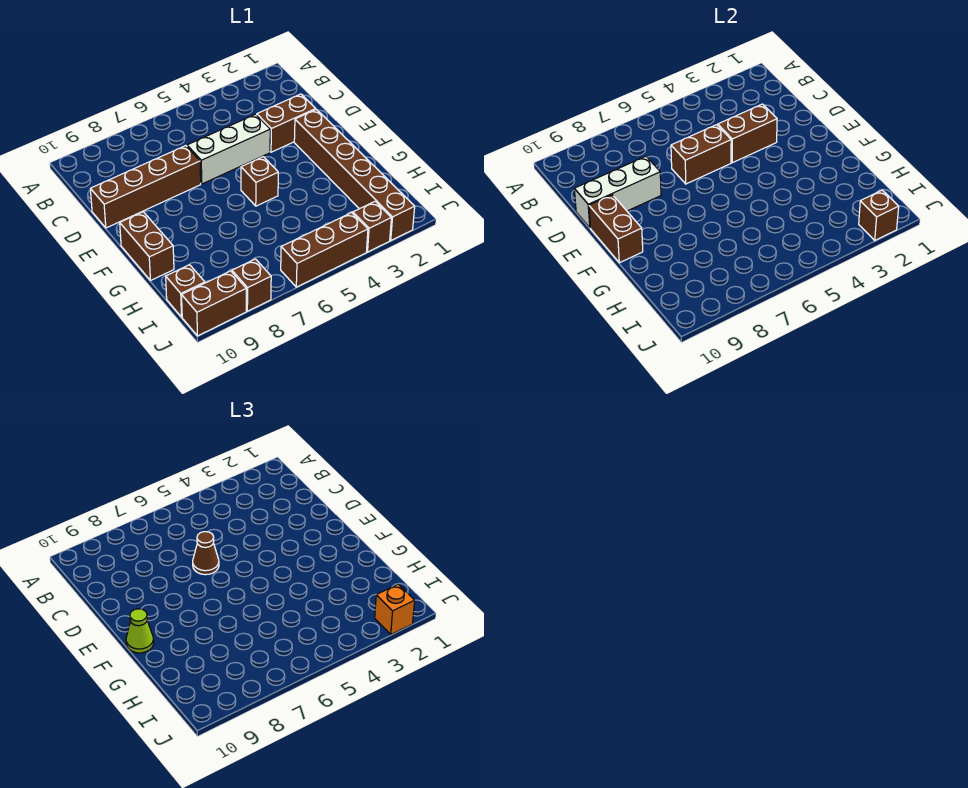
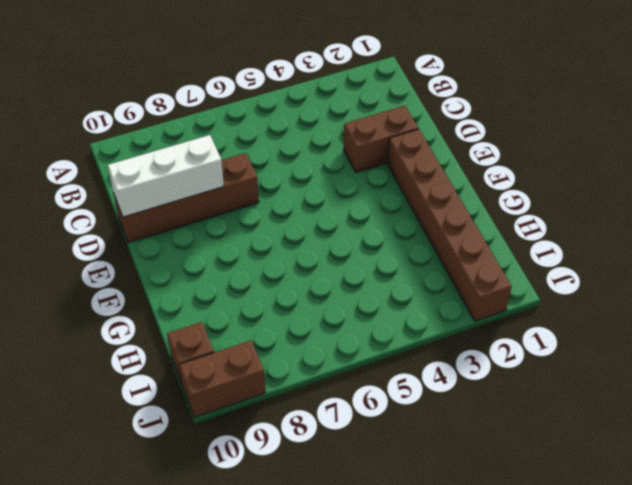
none -> white 1x3 brick [187,114,270,184]
none -> brown 1x1 brick [241,157,278,206]
none -> brown 1x2 brick [120,212,174,281]

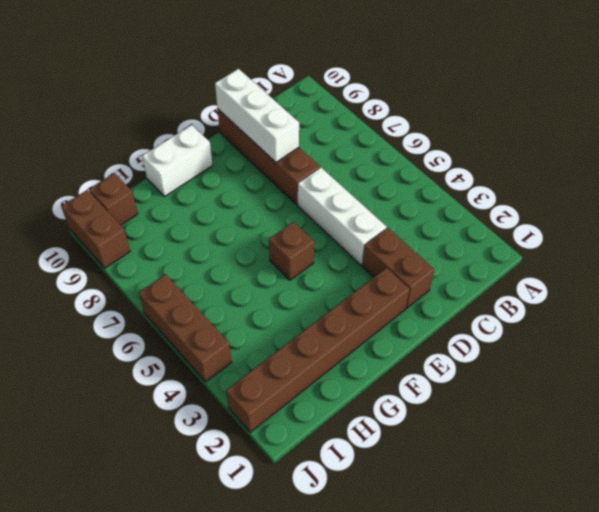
white 1x2 brick [142,125,213,196] -> brown 1x2 brick [120,212,174,281]
none -> brown 1x1 brick [353,201,391,252]
none -> brown 1x1 brick [232,259,271,311]
none -> brown 1x2 brick [718,104,777,163]

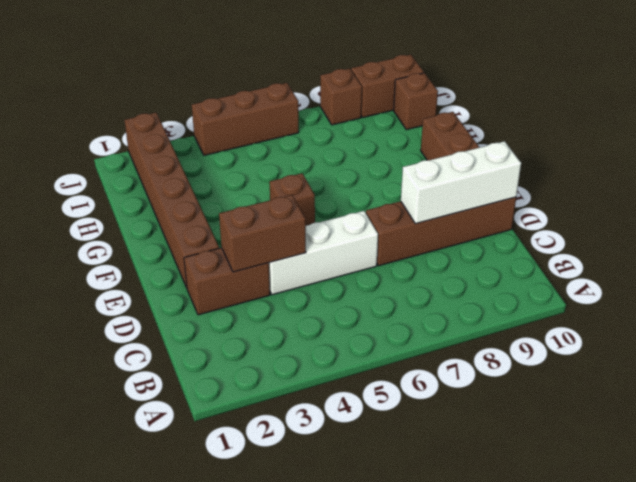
none -> brown 1x1 brick [353,201,391,252]
none -> brown 1x2 brick [671,125,731,184]
none -> brown 1x2 brick [589,195,643,263]

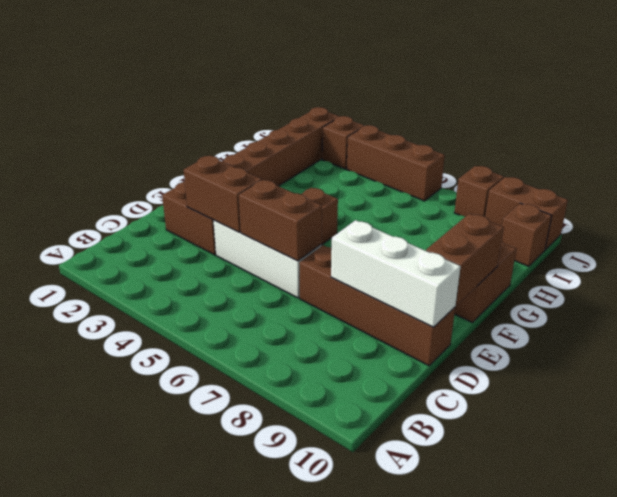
none -> brown 1x1 brick [859,190,899,240]
none -> brown 1x1 cone [193,532,219,575]
none -> lime 1x1 cone [126,609,154,653]

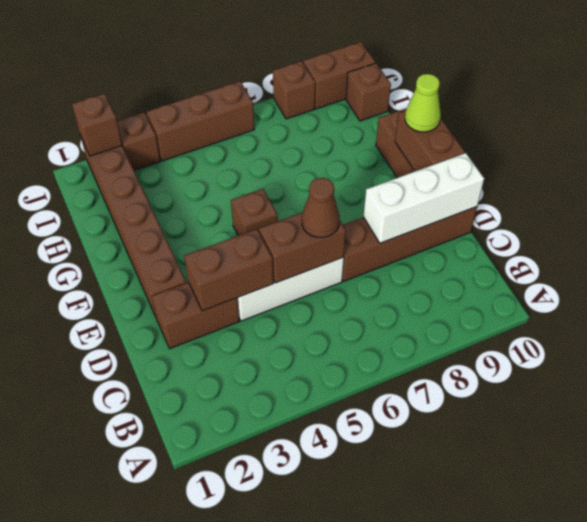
none -> orange 1x1 brick [375,584,415,634]

